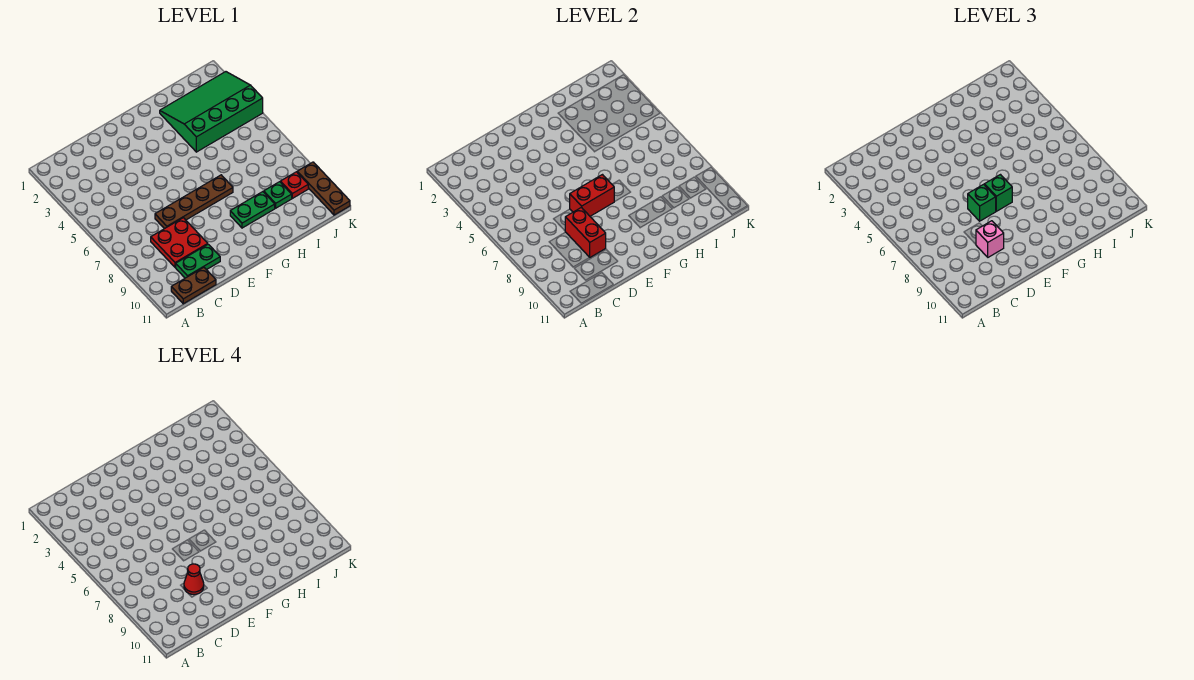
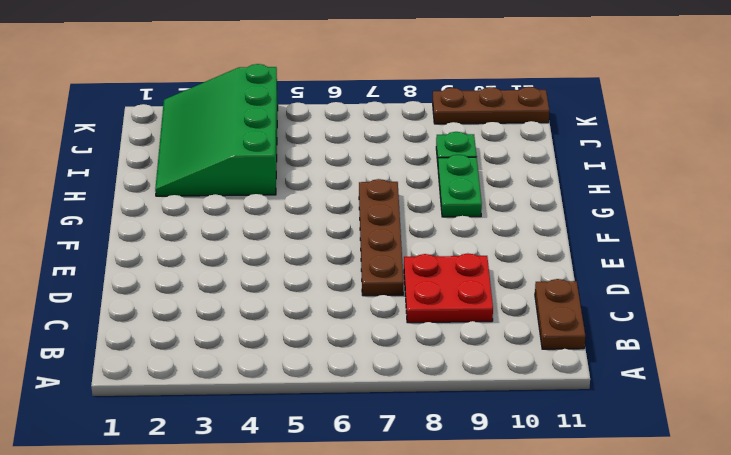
none -> green 1x2 plate [176,244,220,278]
none -> red 1x1 plate [280,172,308,198]
none -> red 1x2 brick [565,207,606,257]

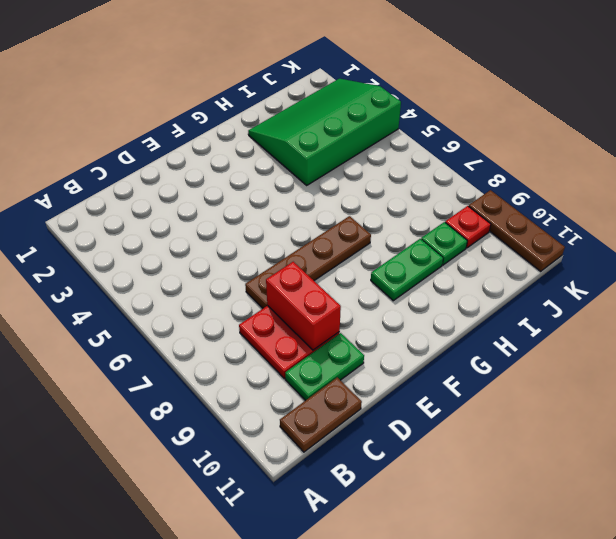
none -> red 1x2 brick [570,175,614,216]
none -> pink 1x1 brick [976,221,1004,257]
none -> green 1x1 brick [968,184,996,221]

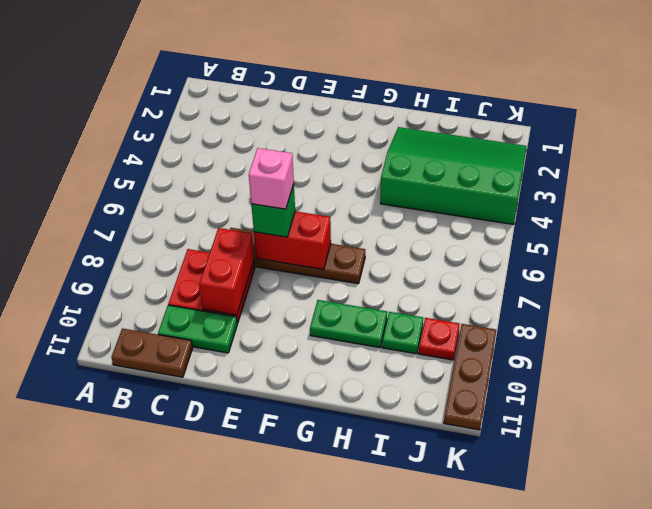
pink 1x1 brick [249,148,294,209] -> pink 1x1 brick moved to [976,221,1004,257]
none -> green 1x1 brick [984,175,1012,211]
none -> red 1x1 cone [184,564,204,594]

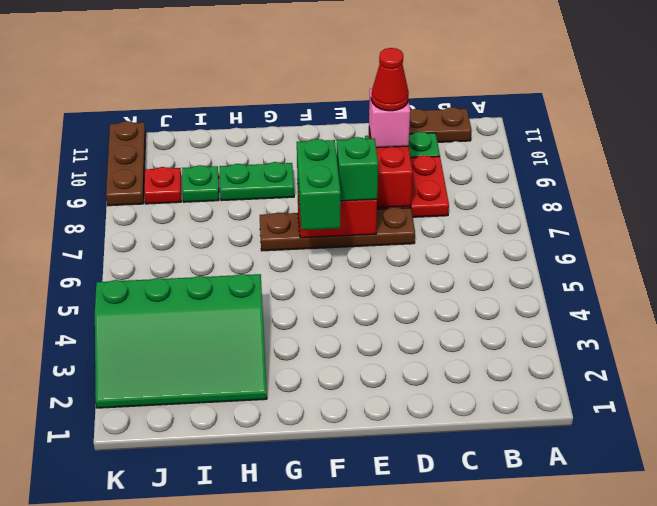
green 1x2 brick [297,139,341,230] -> green 1x1 brick [984,175,1012,211]

